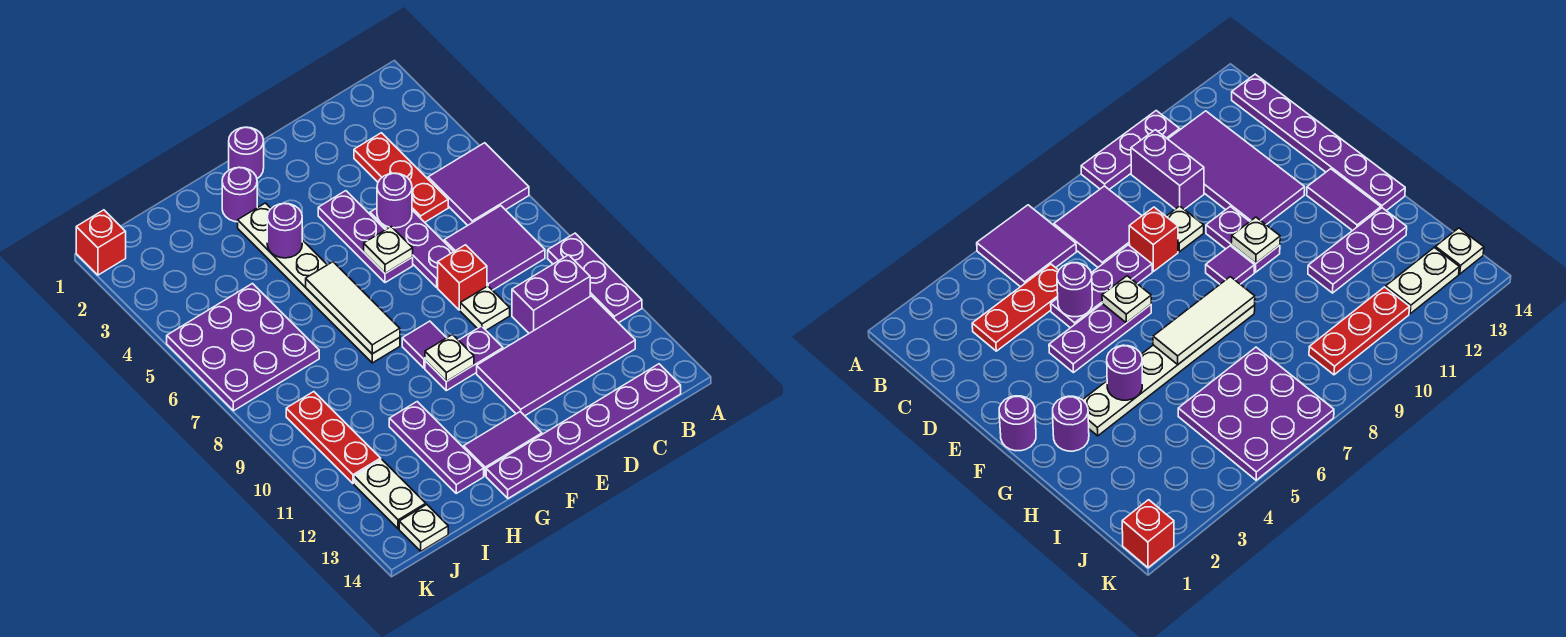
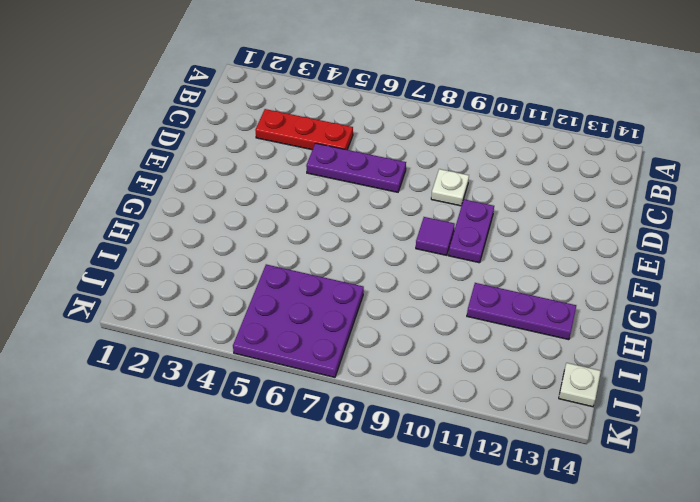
none -> purple 2x2 tile [428,143,529,225]
none -> purple 1x3 plate [548,233,642,323]
none -> purple 2x2 tile [444,206,545,290]

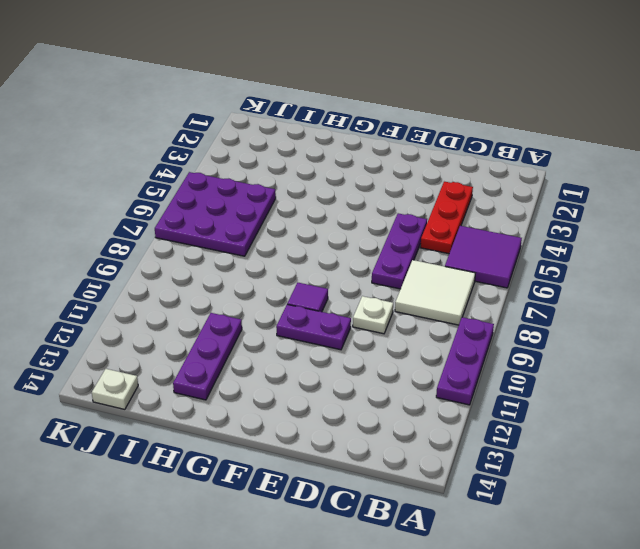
white 2x2 tile [395,260,475,325] -> purple 2x2 tile [444,206,545,290]
none -> purple 1x2 brick [512,255,590,333]
none -> purple 2x4 tile [477,296,635,416]
none -> purple 1x6 plate [486,364,681,498]

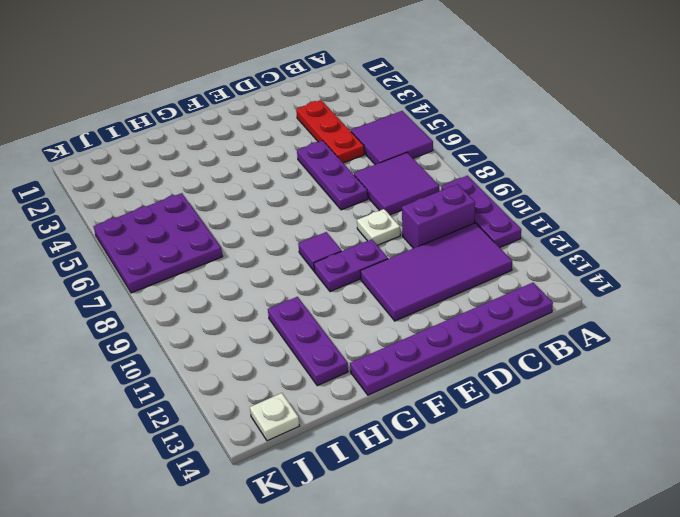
none -> red 1x1 brick [438,245,487,310]
none -> purple 1x3 plate [318,191,413,283]
none -> purple 1x1 round brick [229,127,264,179]

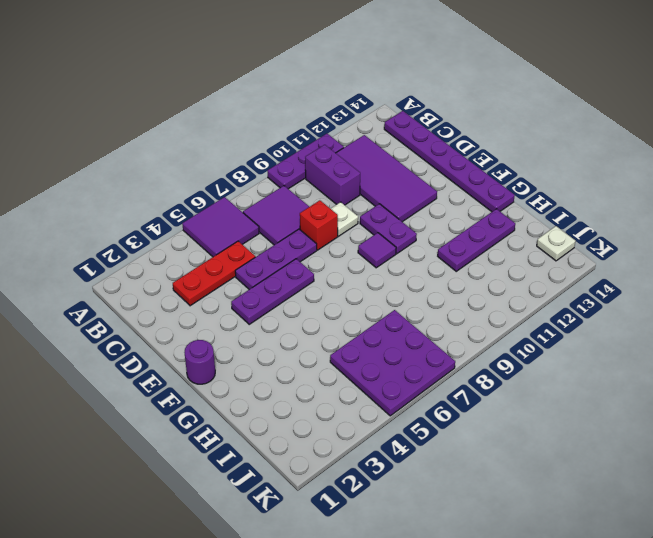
none -> purple 1x2 tile [464,412,542,476]
none -> purple 1x1 round brick [222,167,257,222]
none -> white 1x6 plate [238,203,400,363]

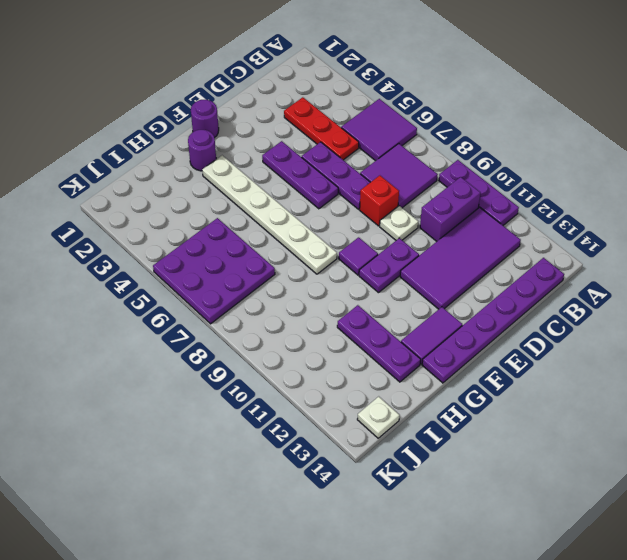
none -> red 1x3 plate [286,392,381,483]
none -> white 1x2 plate [354,459,426,529]
none -> red 1x1 brick [76,210,126,275]

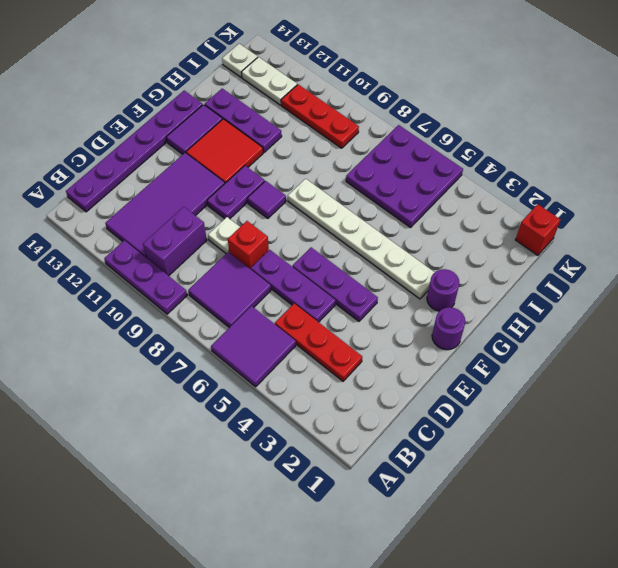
red 2x2 tile [186,119,263,183] -> none
none -> purple 1x1 round brick [377,173,412,228]
none -> white 1x1 plate [364,227,413,273]
none -> white 1x1 plate [425,335,474,382]

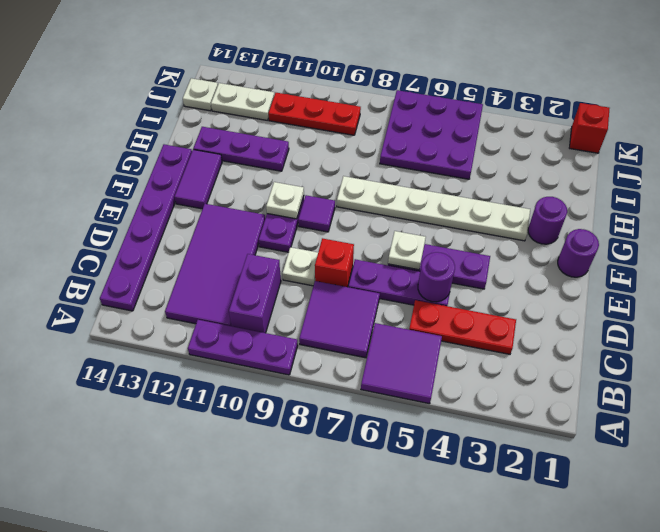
none -> purple 1x1 round brick [267,203,302,258]
none -> white 1x3 tile [306,262,400,354]

